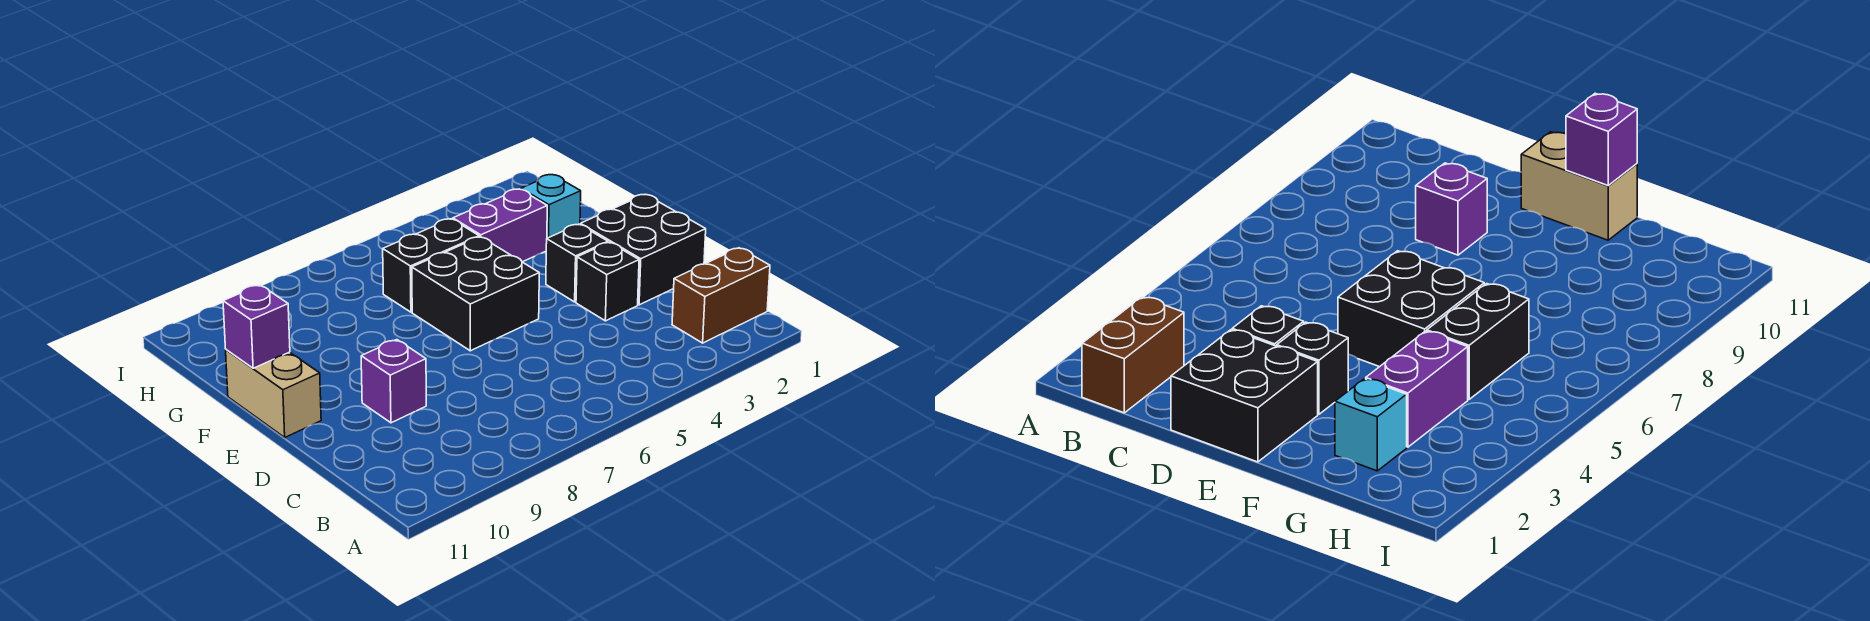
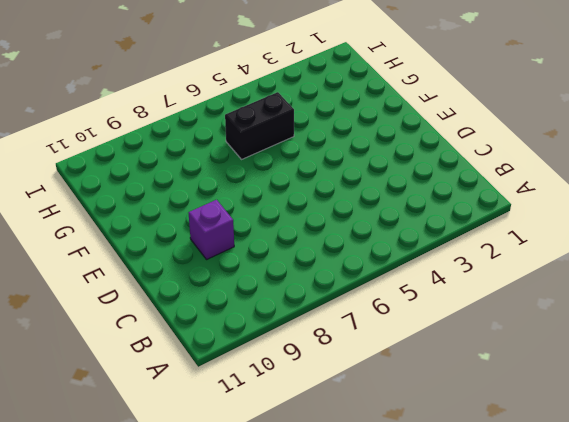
none -> brown 1x2 brick [672,248,770,343]
none -> black 2x2 brick [580,195,706,305]

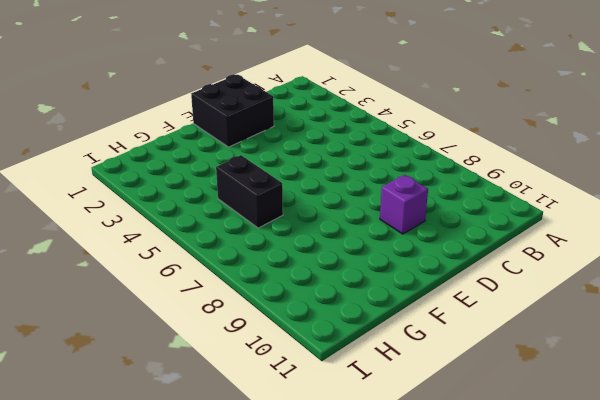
none -> brown 1x2 brick [672,248,770,343]
none -> black 1x1 brick [576,242,639,321]

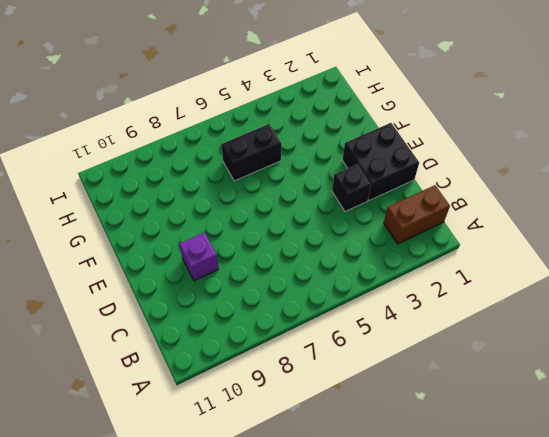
none -> black 1x1 brick [546,224,608,302]
none -> black 2x2 brick [412,237,539,351]

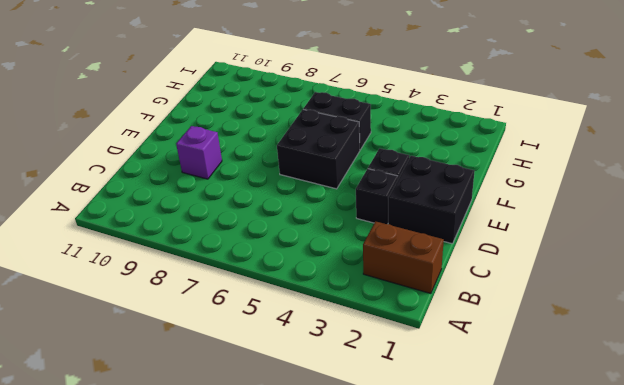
none -> tan 1x2 brick [226,350,321,437]
none -> cyan 1x1 brick [521,175,581,238]

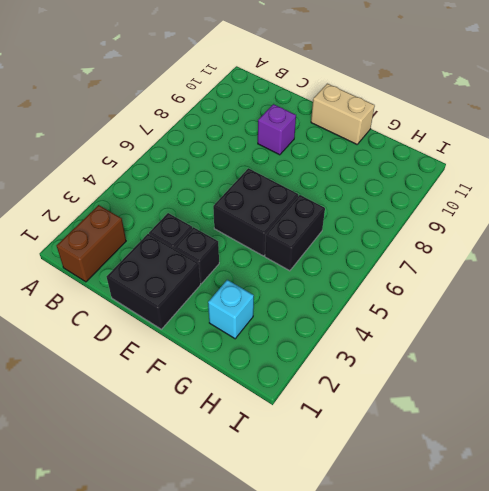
none -> purple 1x2 brick [453,189,547,262]
none -> purple 1x1 brick [223,285,290,368]

